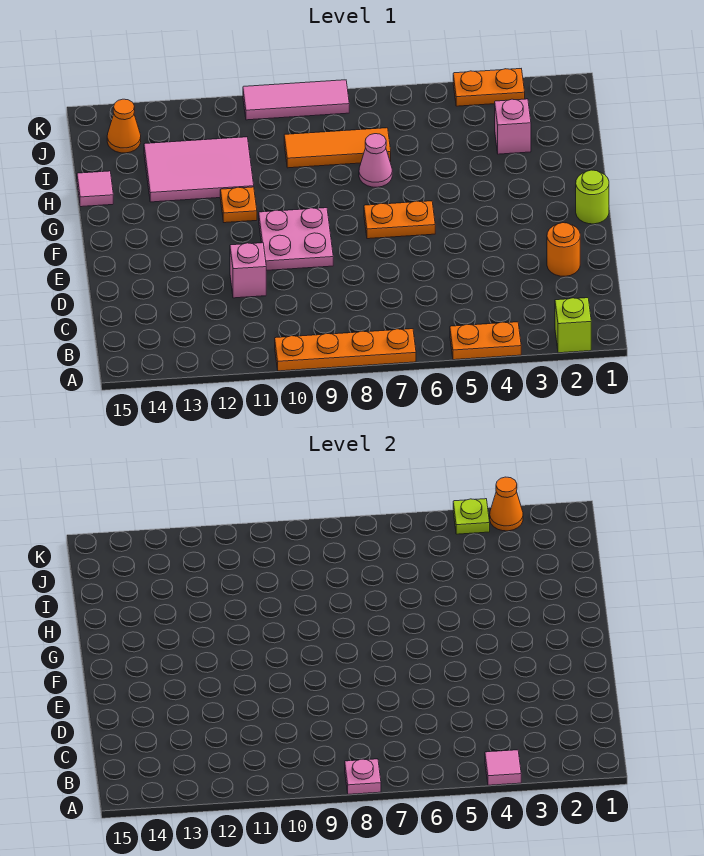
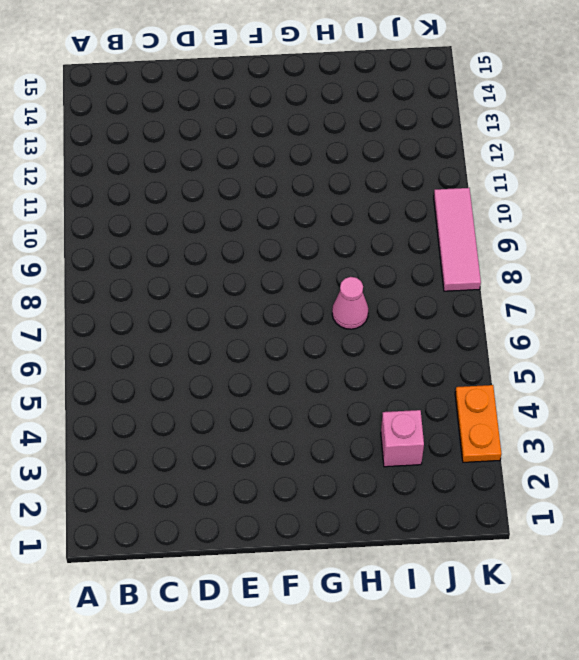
none -> lime 1x1 brick [555,298,591,353]
none -> orange 1x2 plate [450,322,521,360]
none -> orange 1x4 plate [275,329,416,371]

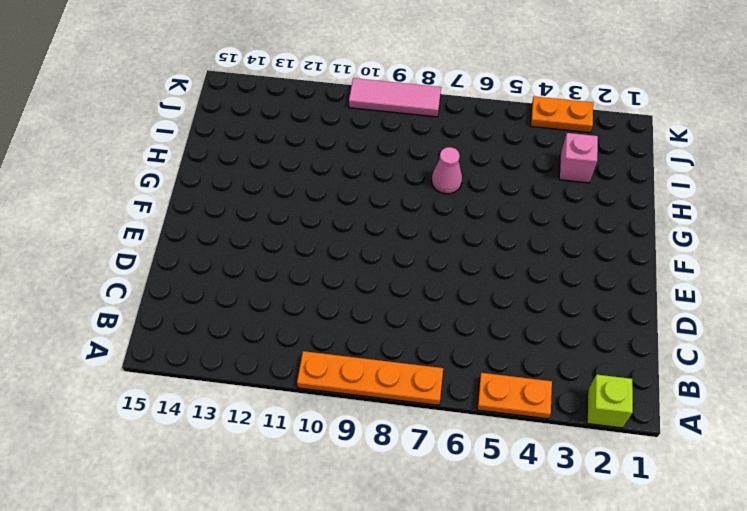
none -> orange 1x1 round brick [547,223,580,276]
none -> pink 1x1 brick [230,243,266,298]
none -> pink 2x2 plate [259,208,333,270]

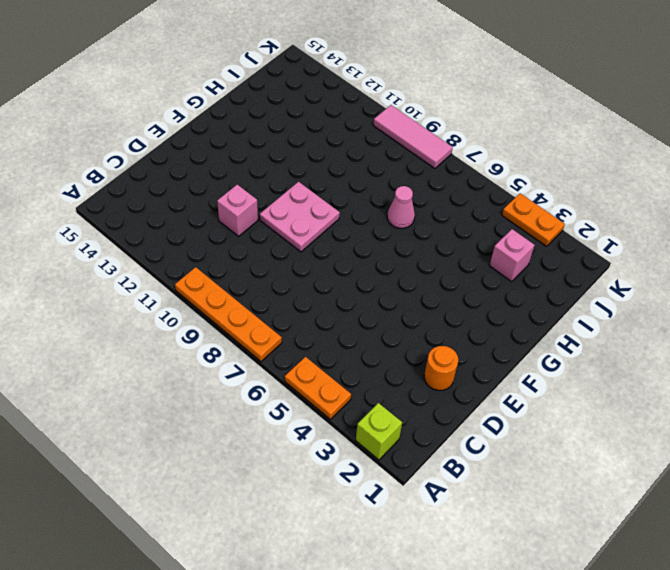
none -> lime 1x1 round brick [576,170,609,224]
none -> orange 1x2 plate [364,201,435,239]
none -> orange 1x1 plate [220,187,257,223]

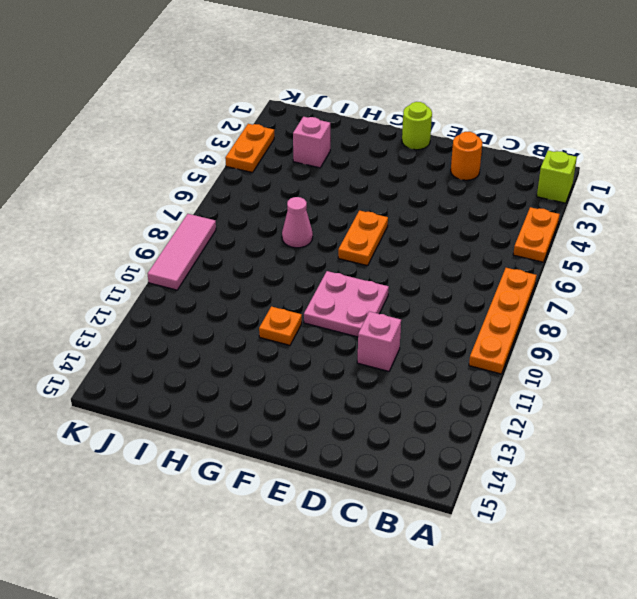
none -> pink 2x3 tile [144,137,254,202]
none -> pink 1x1 tile [77,171,113,207]
none -> orange 1x3 tile [284,128,391,168]

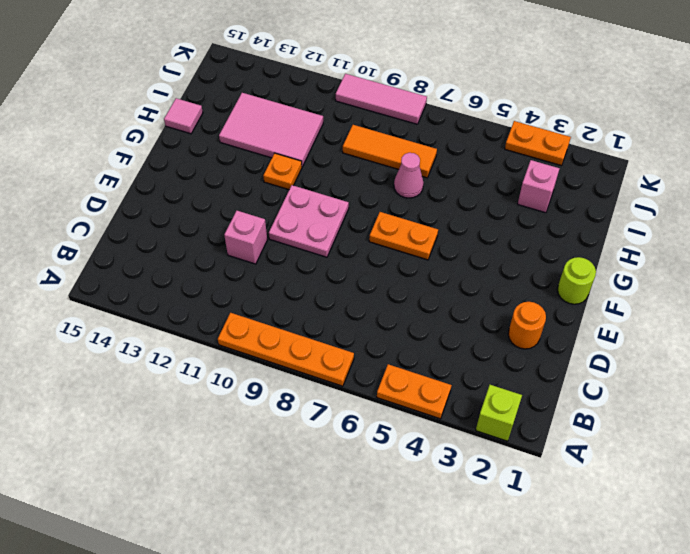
none -> orange 1x1 cone [107,99,141,153]
none -> pink 1x1 tile [485,750,521,785]
none -> pink 1x1 plate [345,759,381,794]

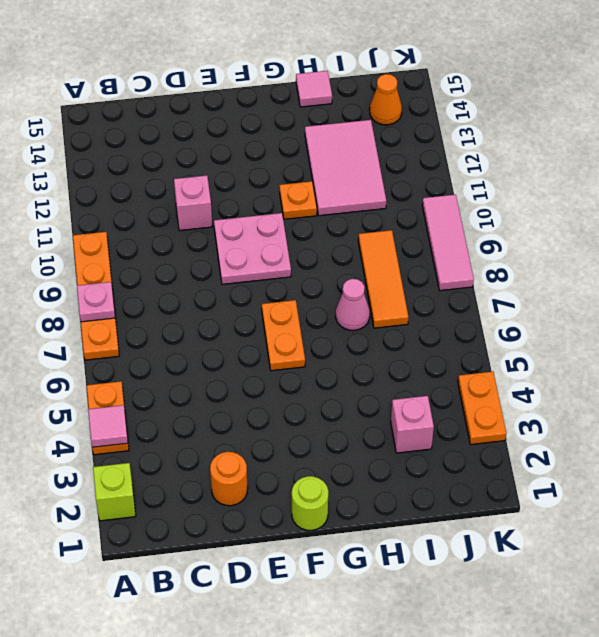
none -> orange 1x1 cone [490,477,523,531]
none -> lime 1x1 plate [453,499,490,534]

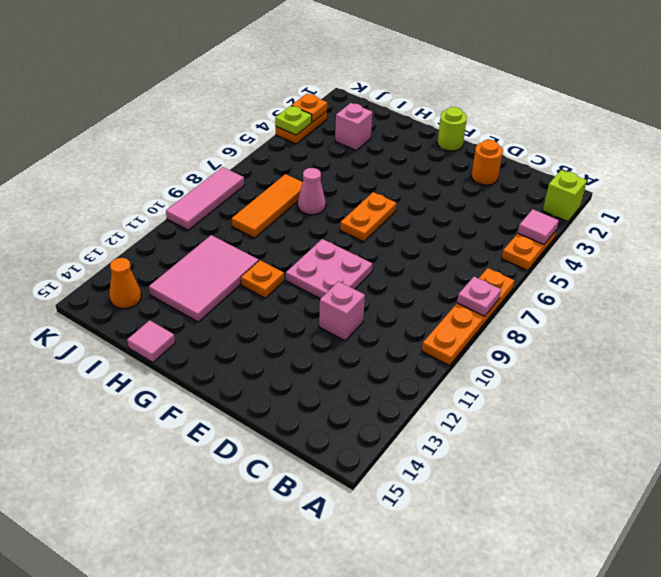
orange 1x1 plate [292,94,327,122] -> orange 1x1 cone [490,477,523,531]

